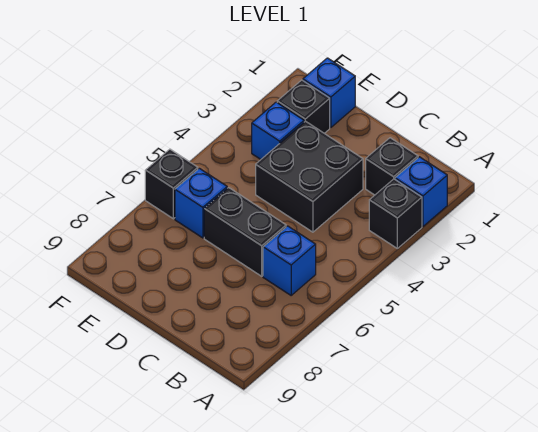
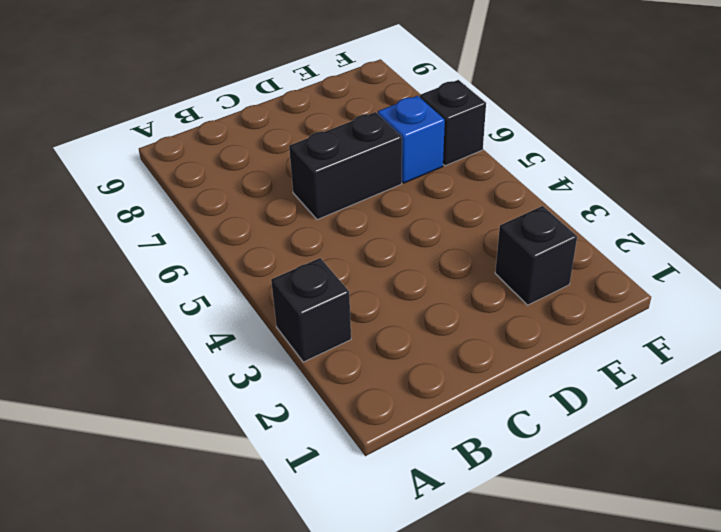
none -> blue 1x1 brick [395,157,447,226]
none -> black 1x1 brick [366,138,418,195]

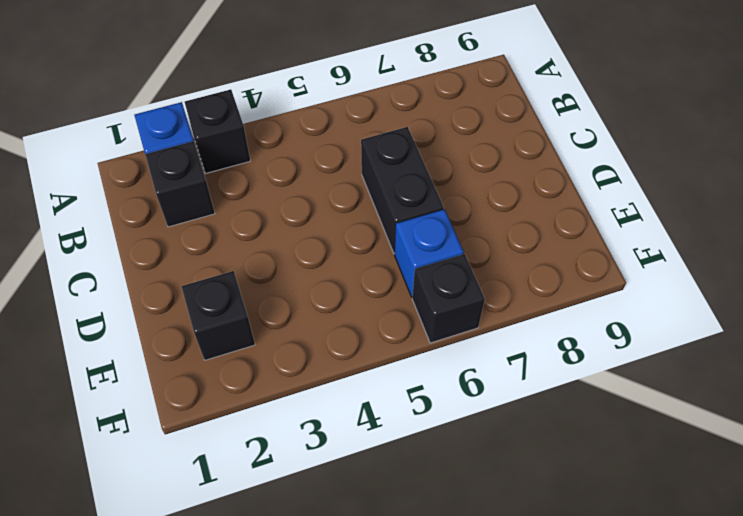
none -> blue 1x1 brick [263,226,316,295]
none -> black 2x2 brick [256,121,363,232]

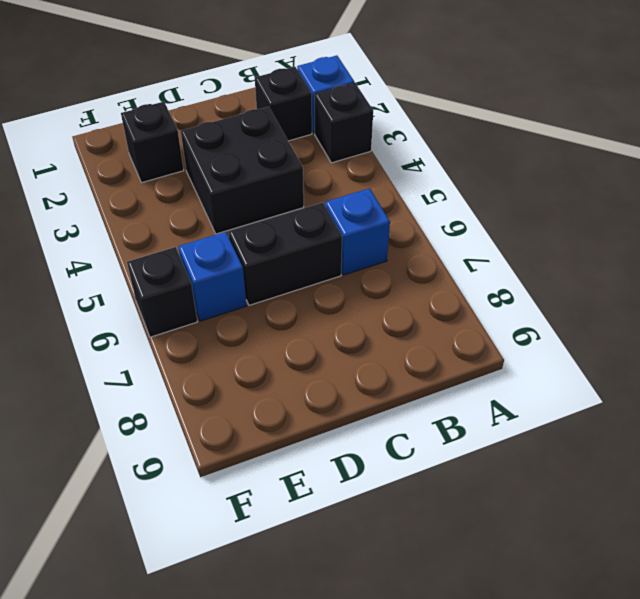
none -> blue 1x1 brick [303,58,355,128]
none -> blue 1x1 brick [252,102,304,159]

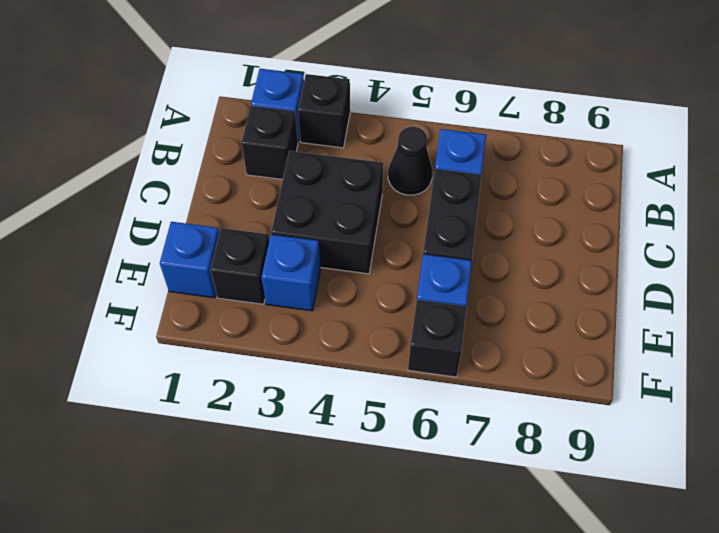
black 1x1 cone [388,127,433,195] -> none

